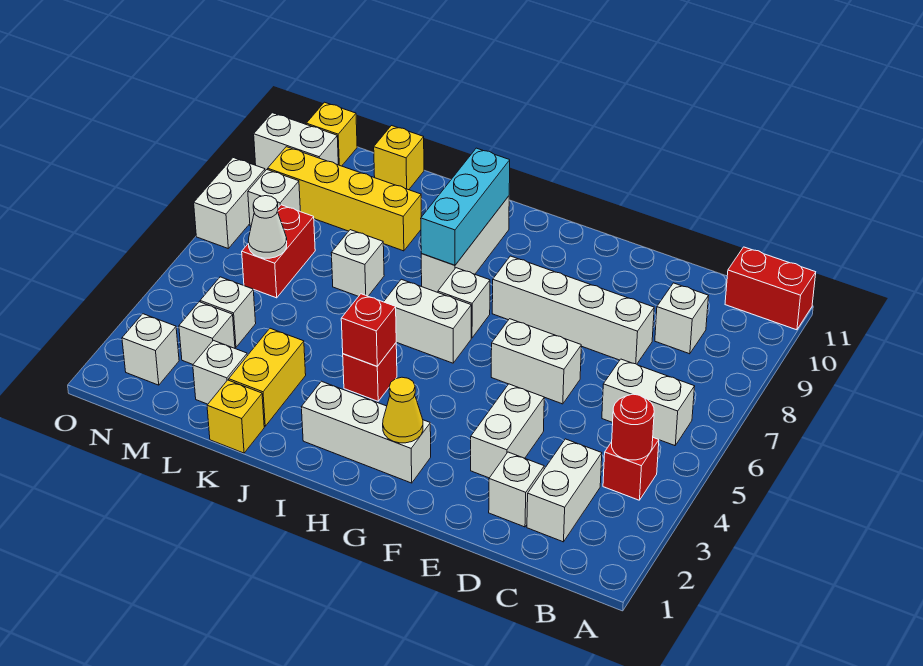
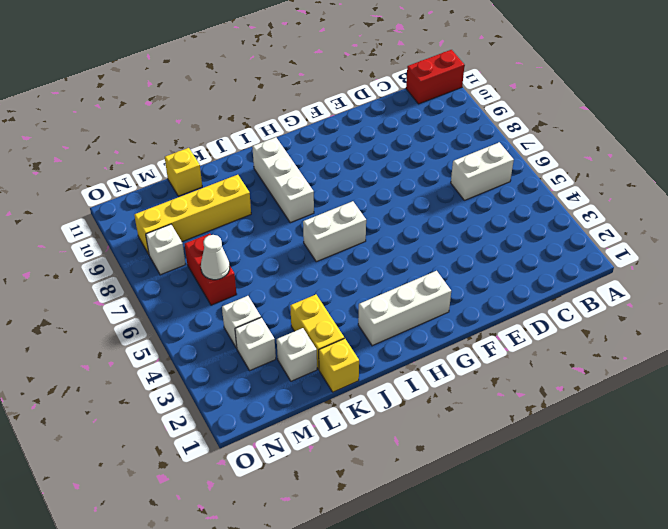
none -> red 1x1 brick [603,438,659,500]
none -> white 1x2 brick [527,439,602,542]
none -> white 1x1 brick [655,283,708,354]
none -> white 1x1 brick [489,452,544,527]

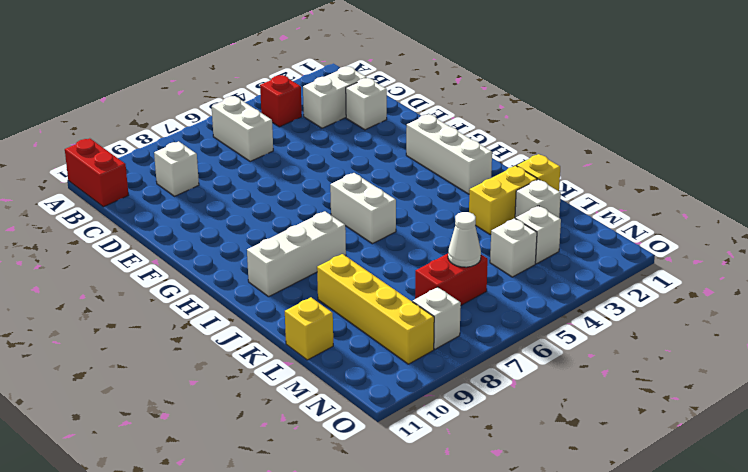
none -> white 1x4 brick [492,256,654,364]
none -> white 1x2 brick [471,384,544,478]
none -> white 1x2 brick [491,319,581,404]
none -> white 1x1 brick [438,268,490,338]

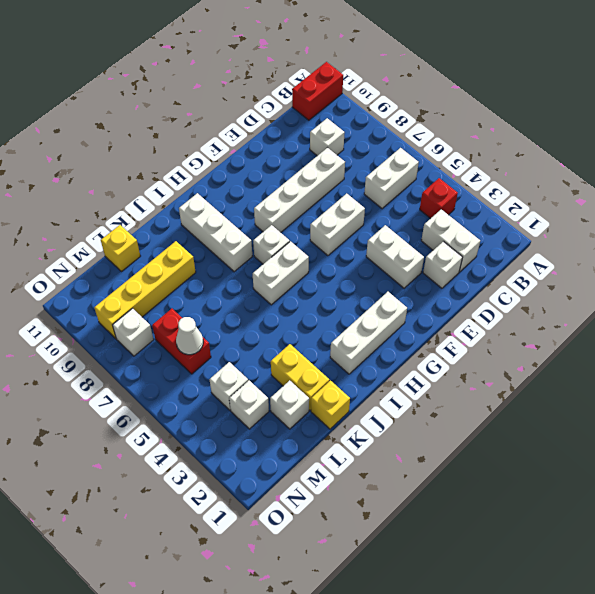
none -> red 1x1 brick [343,343,397,401]
none -> white 1x1 brick [331,230,384,296]
none -> white 1x1 brick [122,314,179,385]
none -> white 1x2 brick [254,113,338,171]

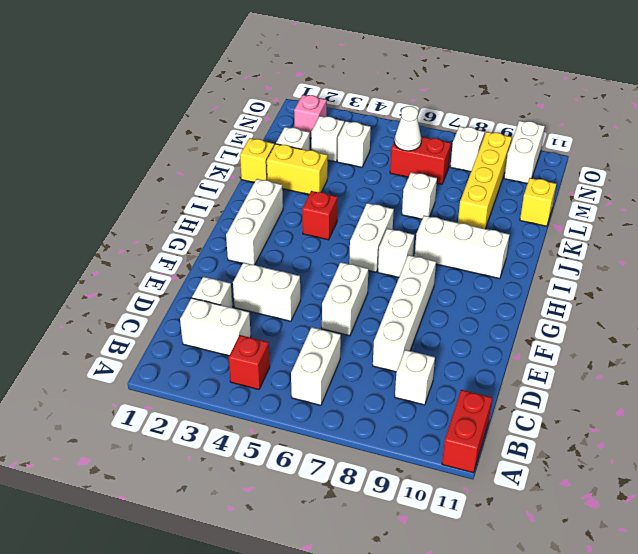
pink 1x1 brick [294,95,327,138] -> white 1x1 brick [122,314,179,385]
none -> yellow 1x1 brick [306,102,357,166]
none -> white 1x2 brick [194,158,265,248]
none -> red 1x1 round brick [612,394,654,460]
none -> yellow 1x1 cone [383,377,423,443]

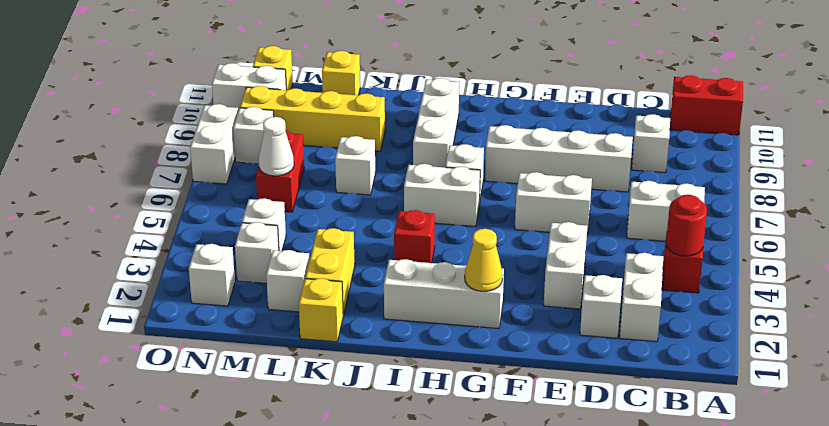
none -> red 1x1 brick [341,294,396,366]
none -> cyan 1x3 brick [421,148,510,265]

